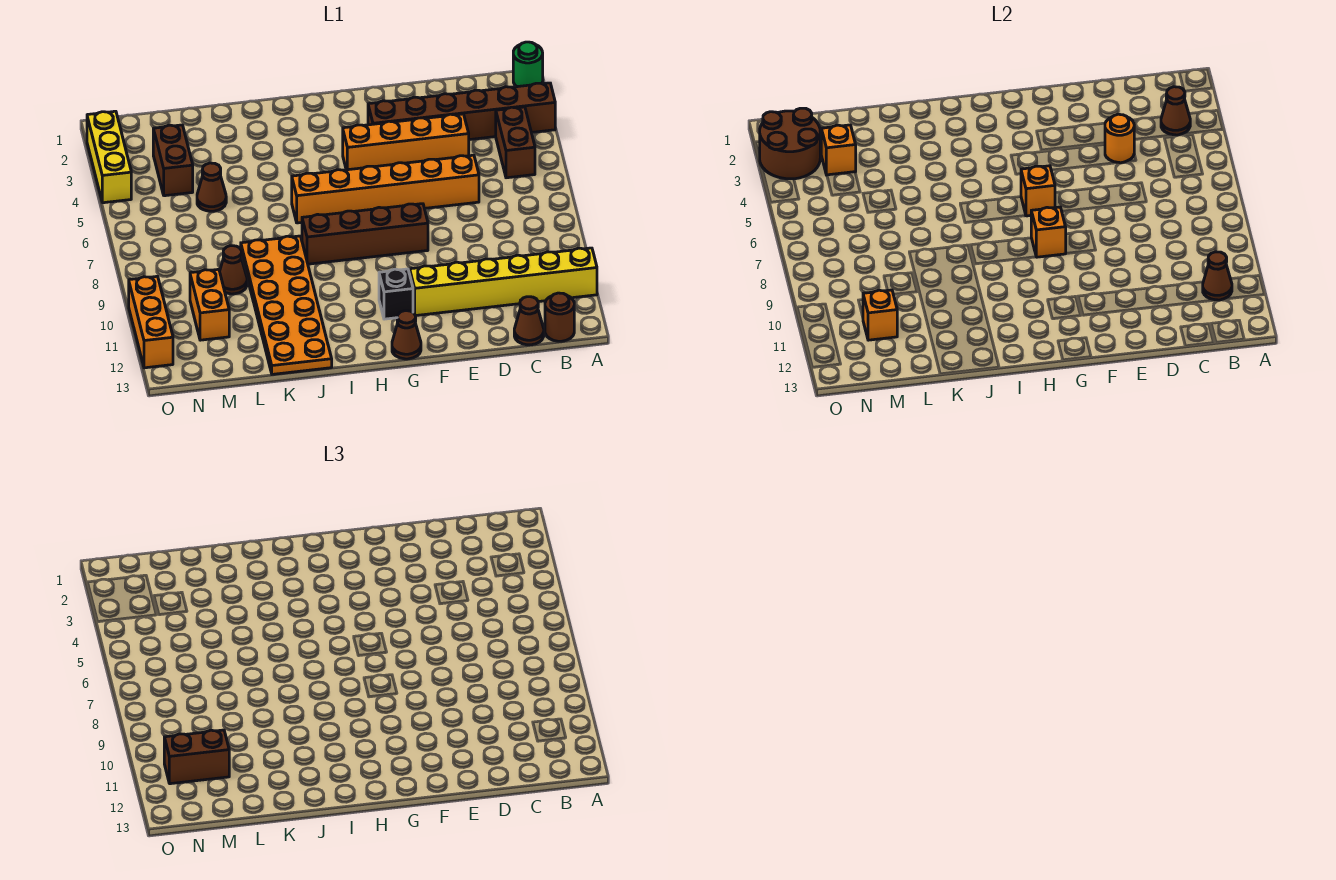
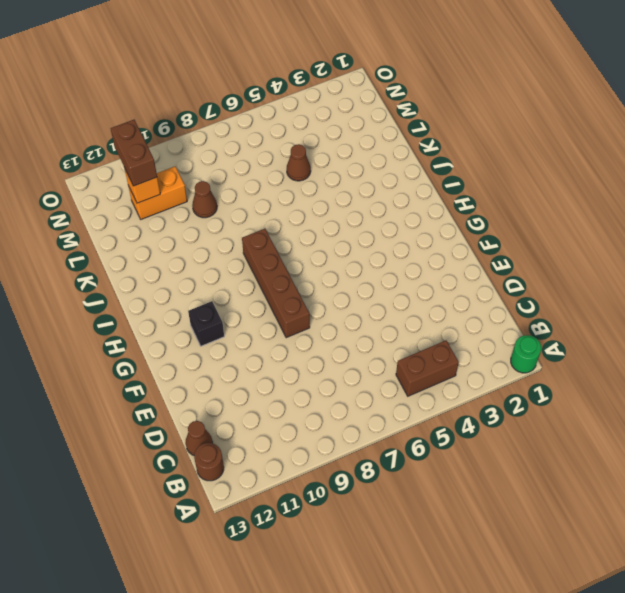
none -> brown 1x6 brick [368,83,555,140]
none -> yellow 1x6 brick [410,248,597,316]
none -> orange 1x4 brick [343,114,469,170]

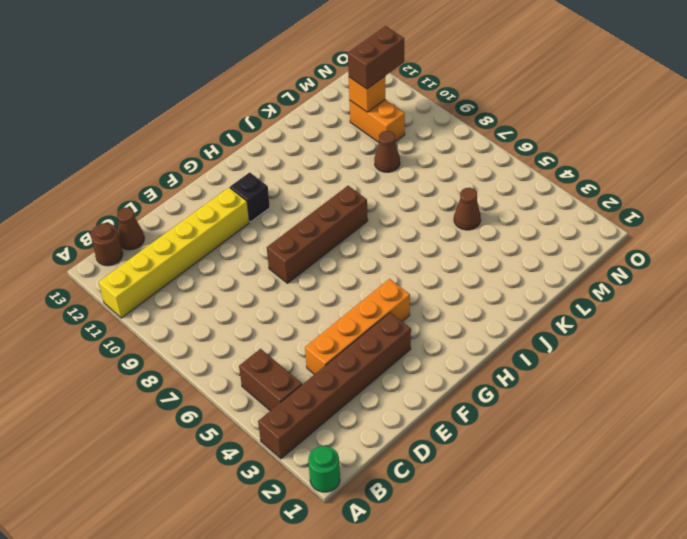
none -> orange 1x6 brick [292,155,479,223]
none -> brown 1x1 cone [392,311,421,359]
none -> orange 2x6 plate [241,236,332,374]

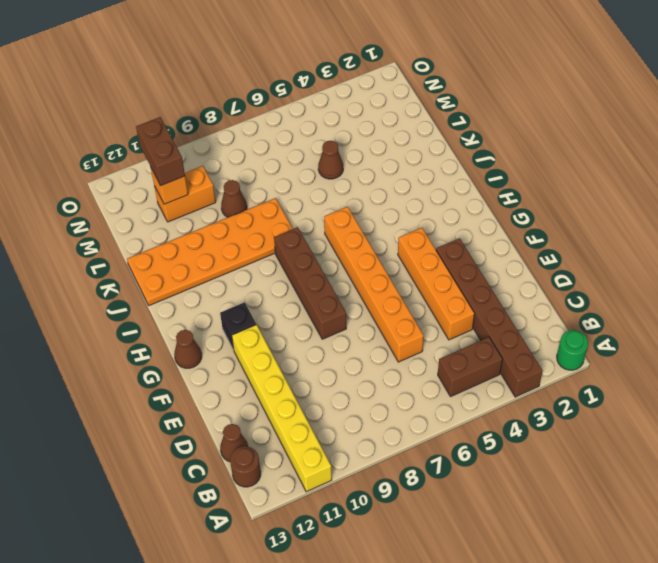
none -> brown 1x2 brick [153,125,193,196]
none -> yellow 1x3 brick [87,111,131,203]
none -> orange 1x3 brick [129,276,173,368]

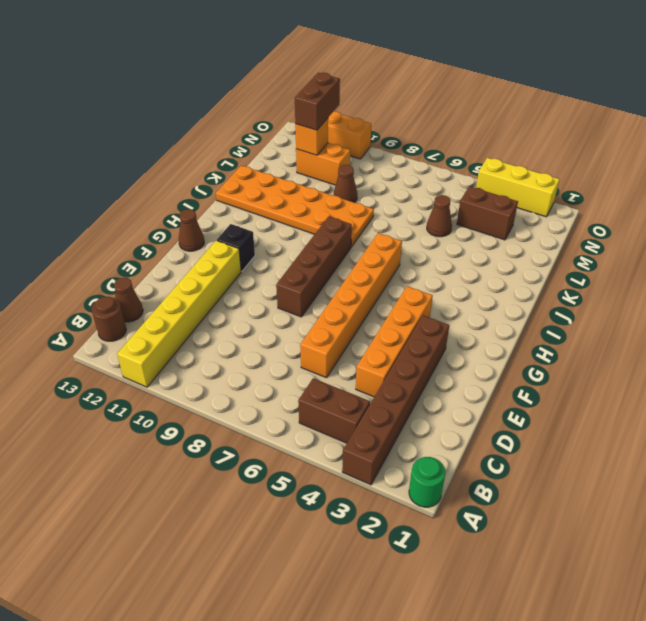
none -> brown 1x1 cone [1161,87,1190,135]
none -> brown 1x1 cone [1203,252,1232,300]
none -> orange 1x1 round brick [1105,114,1135,163]

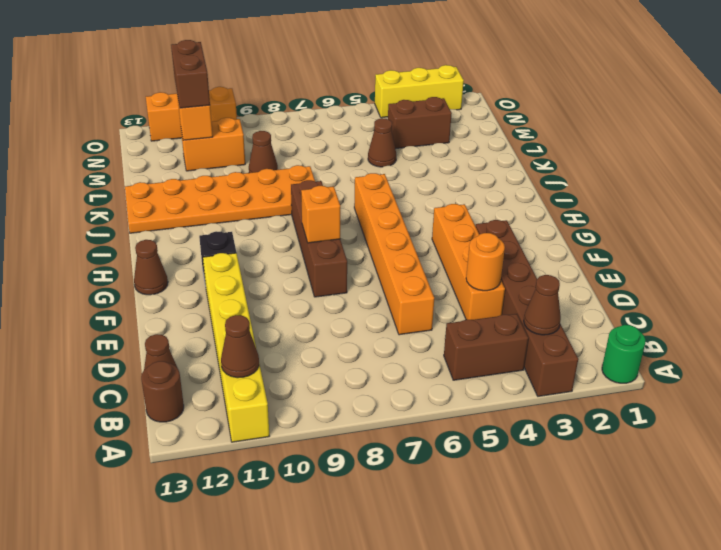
none -> orange 1x1 brick [1021,166,1055,216]
none -> orange 1x1 brick [821,125,856,175]
none -> brown 2x2 round brick [760,108,820,179]

